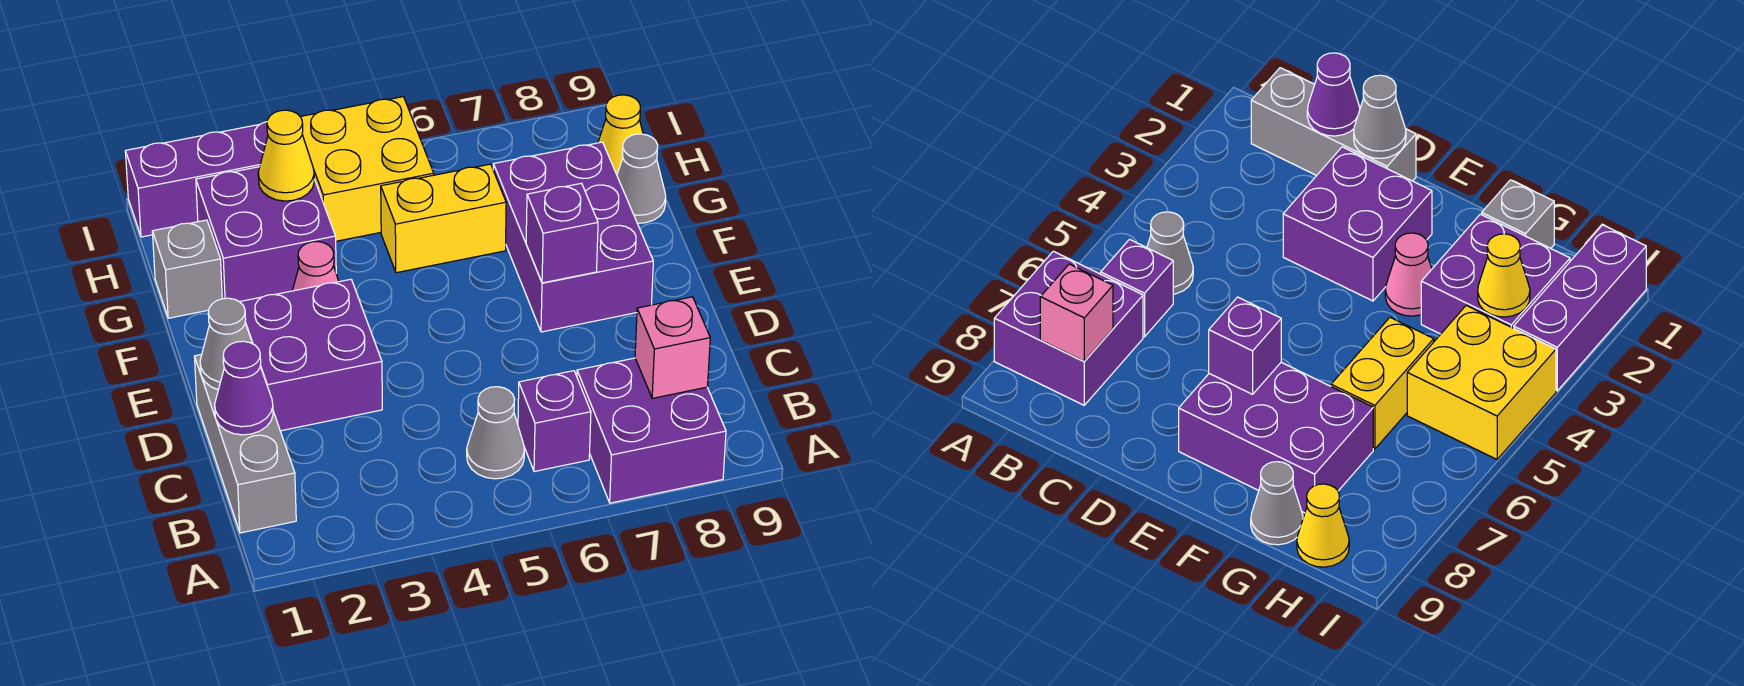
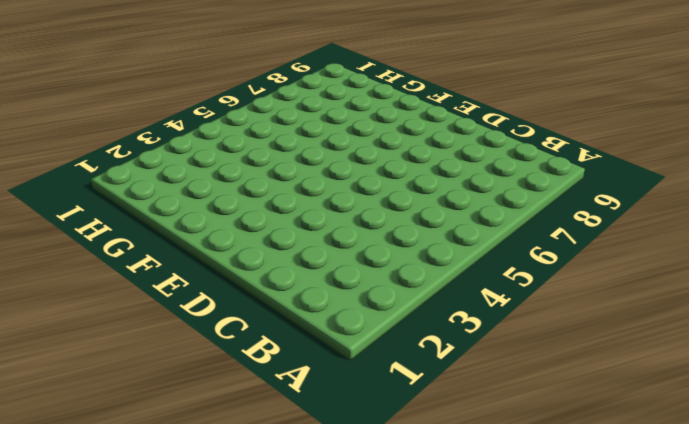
none -> purple 2x2 brick [577,358,726,503]
none -> grey 1x3 brick [194,354,296,533]
none -> grey 1x1 cone [467,387,524,479]

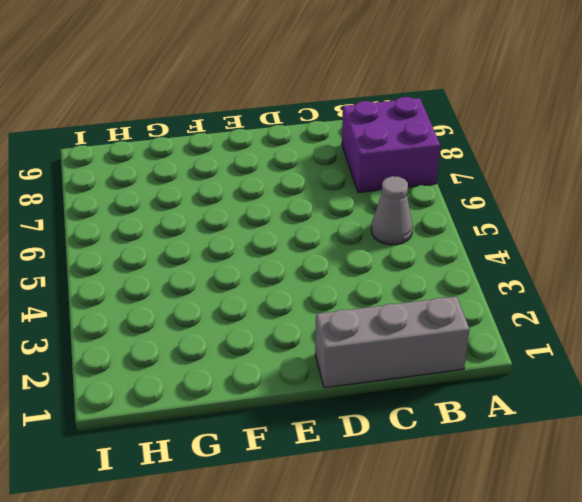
none -> purple 1x1 brick [518,371,591,472]
none -> purple 2x2 brick [240,279,382,431]
none -> purple 2x3 brick [493,142,653,332]

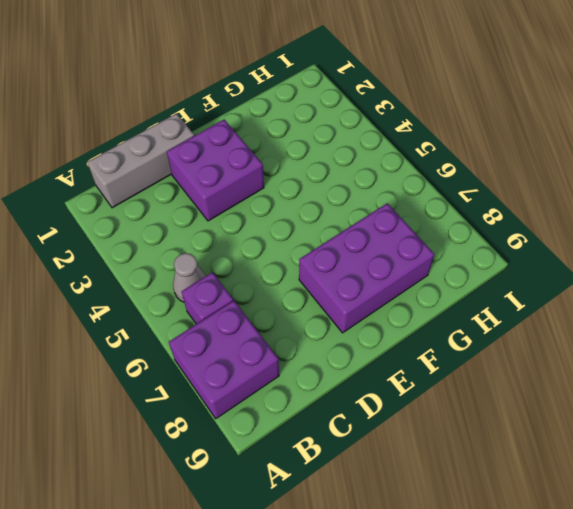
none -> pink 1x1 cone [292,241,339,291]
none -> grey 1x1 brick [152,220,222,318]
none -> purple 2x2 brick [196,167,336,302]

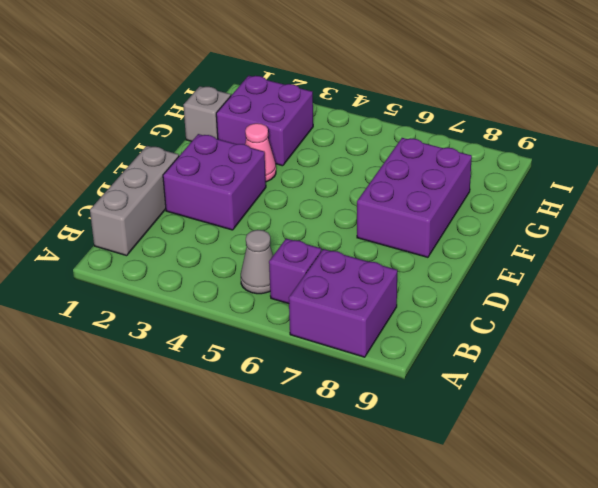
none -> yellow 1x2 brick [381,164,506,273]
none -> grey 1x1 cone [617,134,666,223]
none -> yellow 2x2 brick [301,97,434,241]

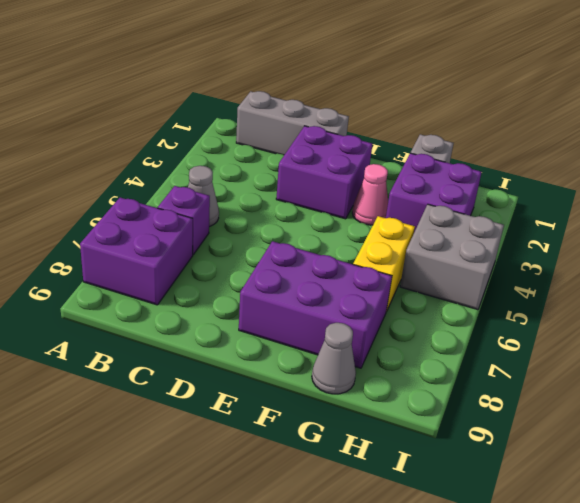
grey 2x2 brick [400,204,504,310] -> yellow 2x2 brick [301,97,434,241]
none -> yellow 1x1 cone [598,95,643,175]
none -> purple 1x3 brick [125,122,268,237]
none -> pink 1x1 brick [635,297,710,398]

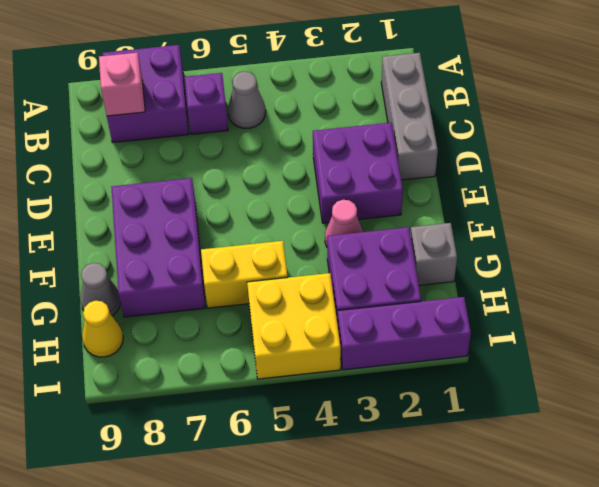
none -> purple 1x1 cone [215,341,273,435]
none -> grey 1x1 cone [200,298,253,390]
none -> purple 1x1 brick [526,183,598,283]

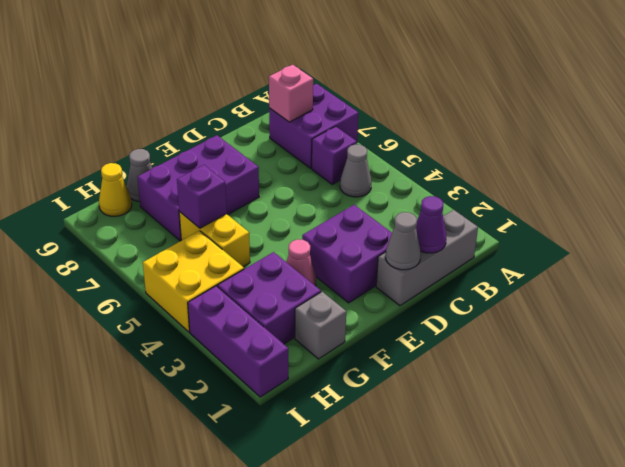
purple 1x1 brick [177,165,227,228] -> purple 1x1 brick moved to [526,183,598,283]
none -> yellow 1x1 cone [258,110,314,201]

